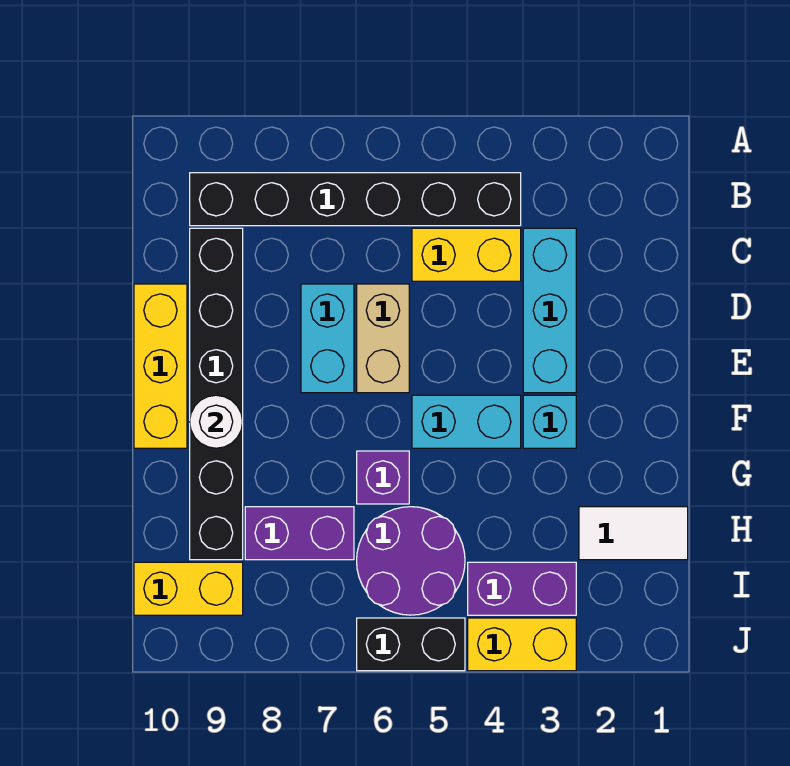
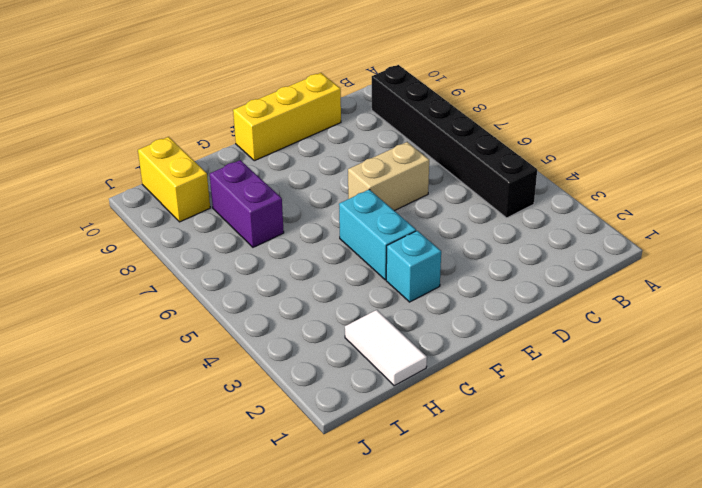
none -> cyan 1x3 brick [523,228,576,393]
none -> yellow 1x2 brick [412,228,521,281]
none -> black 1x6 brick [190,228,243,560]

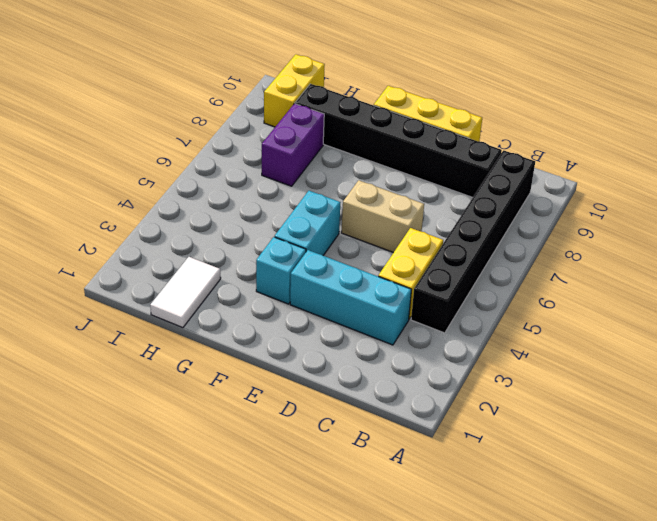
none -> cyan 1x2 brick [301,284,354,393]
none -> purple 1x1 brick [357,451,409,504]
none -> purple 2x2 round brick [357,507,465,615]

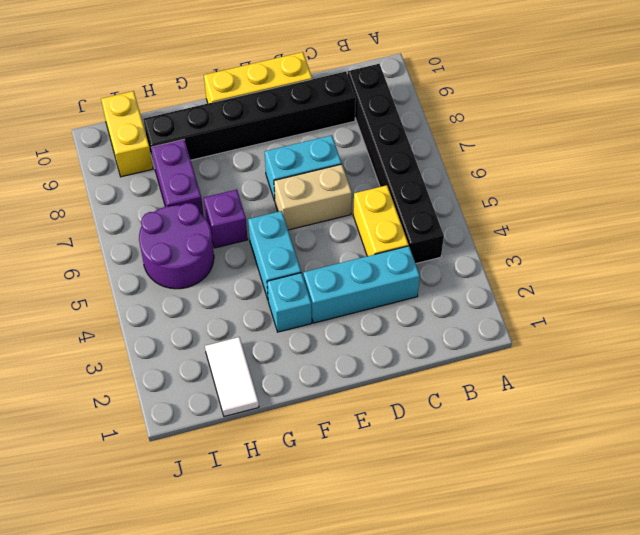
none -> purple 1x2 brick [468,562,576,615]
none -> yellow 1x2 brick [468,618,576,671]
none -> black 1x2 brick [357,618,465,671]

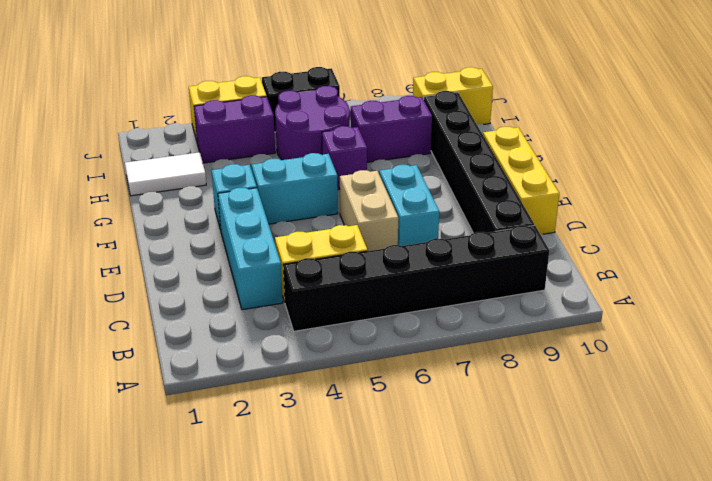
none -> white 1x1 round brick [190,395,243,448]

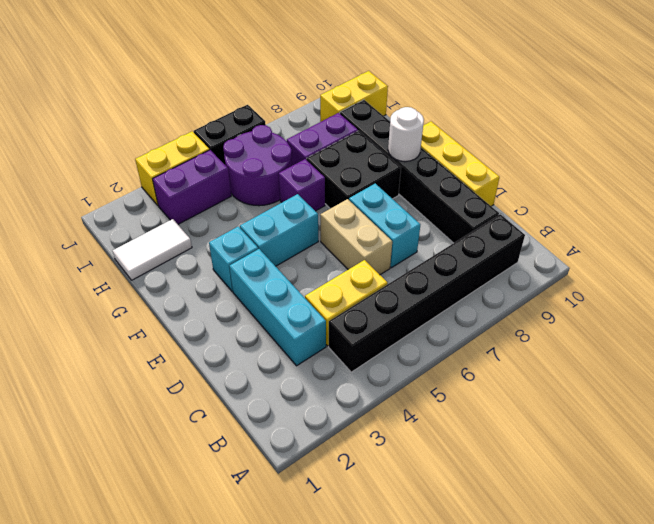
black 2x2 brick [307,131,401,209] -> none

